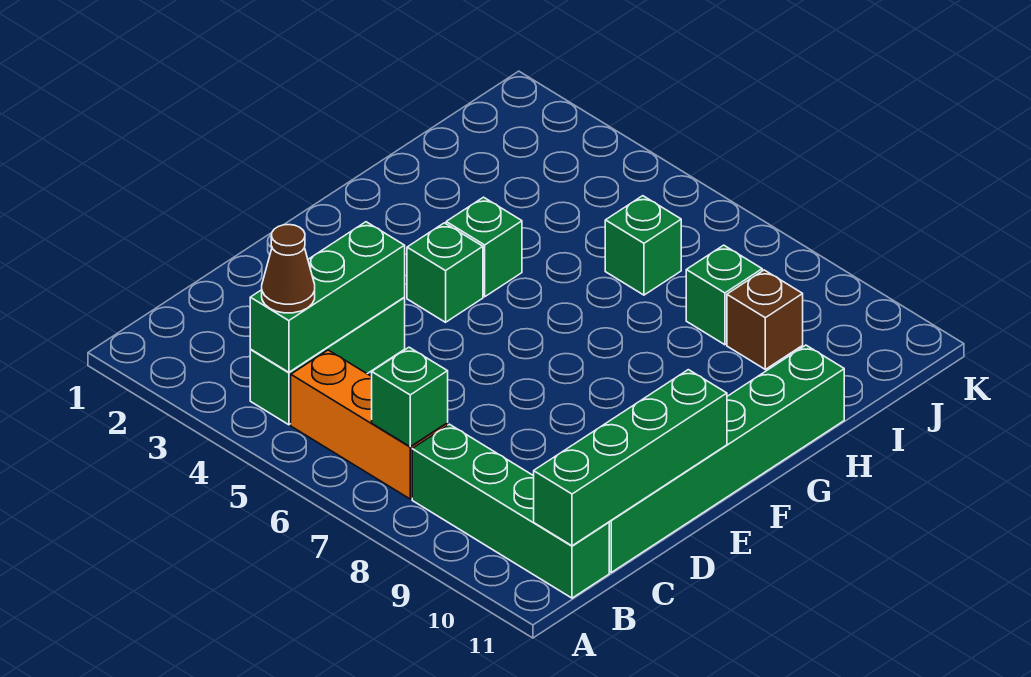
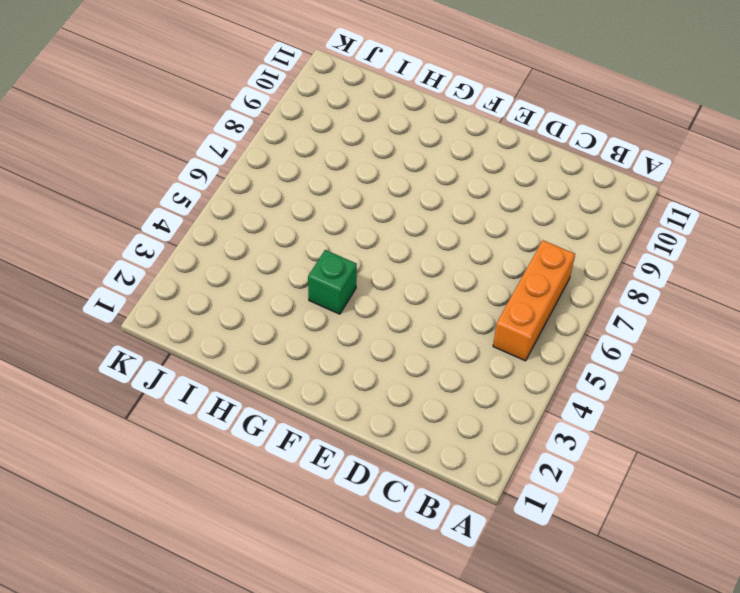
none -> green 1x3 brick [250,298,405,425]
none -> green 1x4 brick [412,424,609,598]
none -> green 1x6 brick [609,345,844,572]

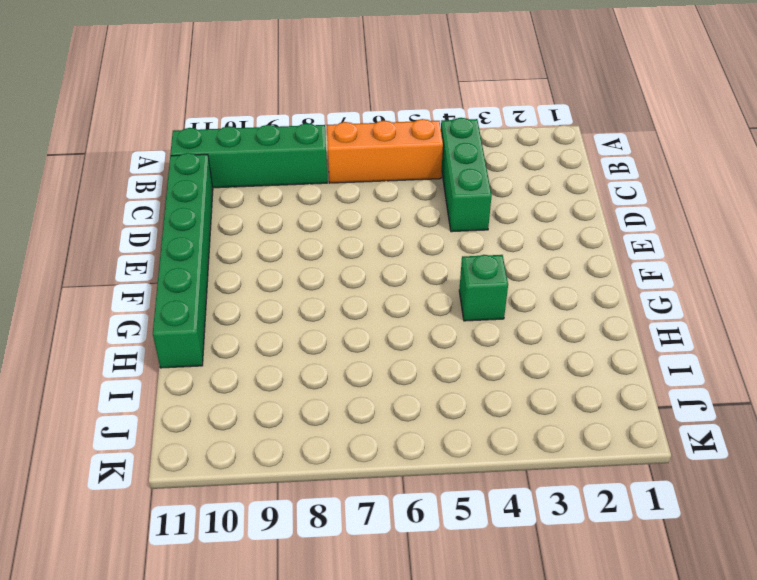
none -> green 1x1 brick [407,223,483,322]
none -> green 1x1 brick [605,196,681,295]
none -> green 1x1 brick [686,245,762,345]

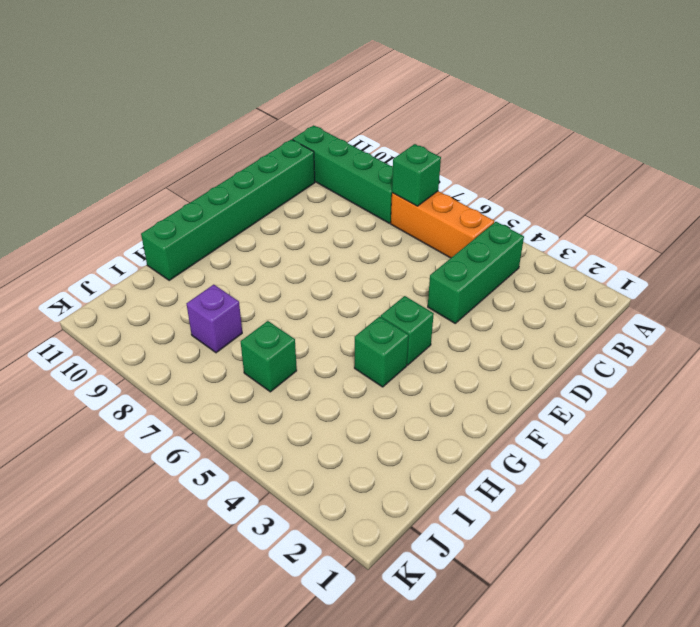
purple 1x1 brick [187,285,242,353] -> green 1x1 brick [686,245,762,345]
none -> brown 1x1 brick [727,270,803,369]
none -> green 1x3 brick [250,222,405,372]
none -> green 1x4 brick [534,370,727,546]

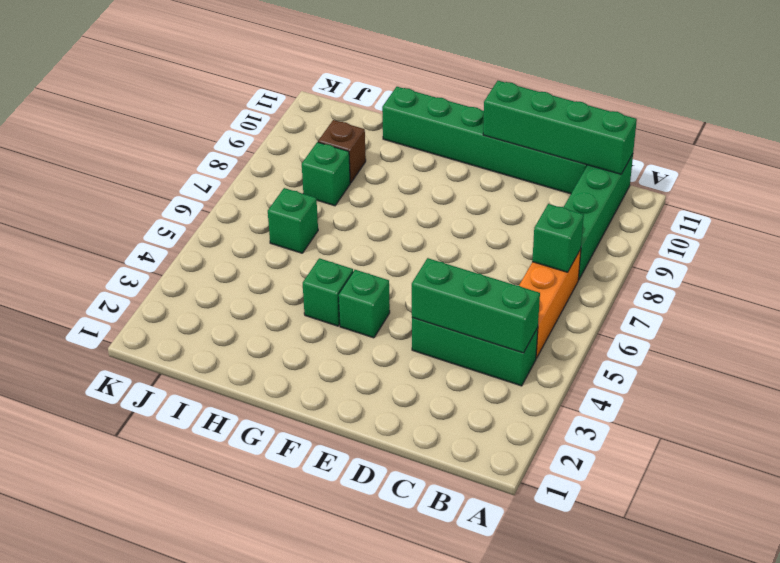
none -> brown 1x1 cone [262,225,315,313]

